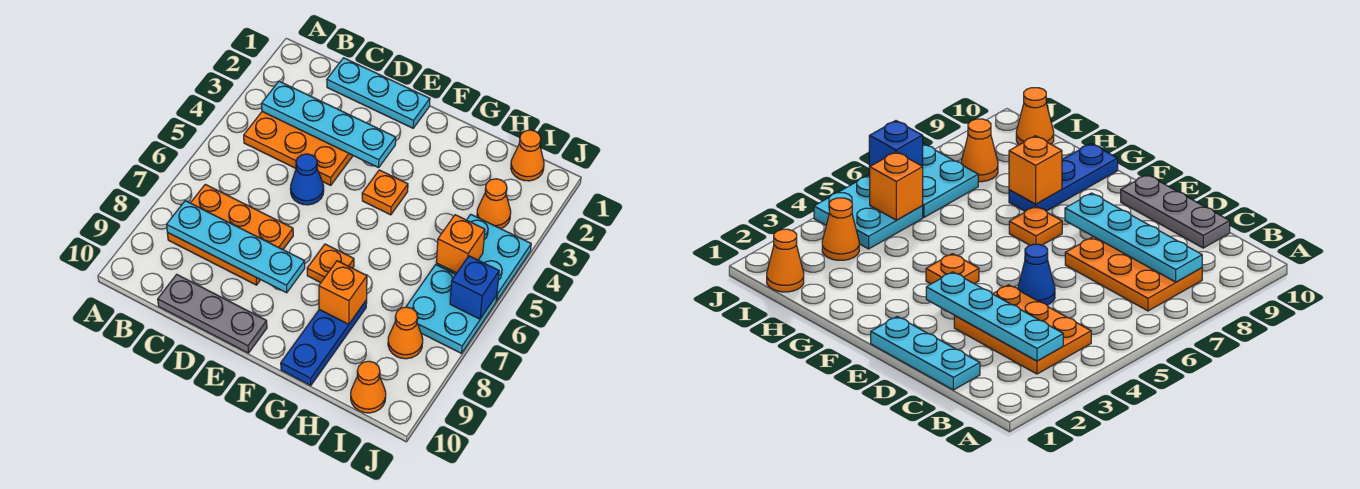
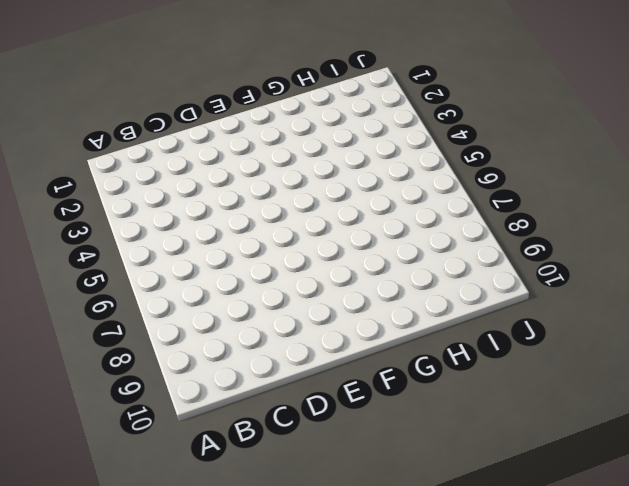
none -> orange 2x3 plate [244,112,353,185]
none -> orange 2x3 plate [167,184,293,285]
none -> cyan 1x3 plate [327,58,430,128]

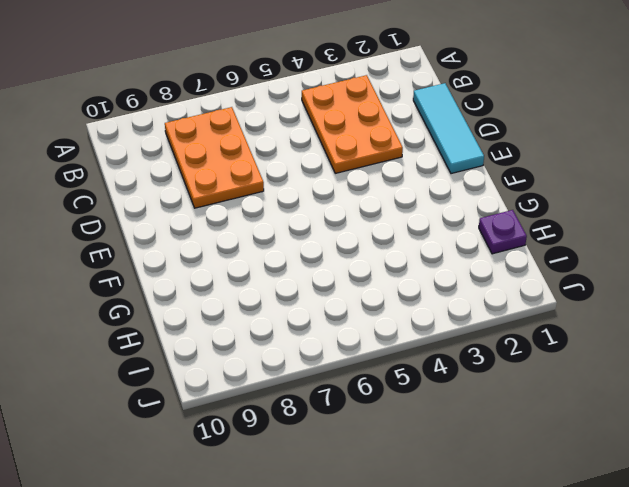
cyan 1x3 tile [413,83,484,174] -> cyan 1x3 plate [327,58,430,128]
purple 1x1 plate [479,210,527,254] -> none
none -> grey 1x3 plate [158,275,267,353]
none -> blue 1x1 cone [290,154,324,205]
none -> orange 1x1 plate [362,170,408,215]

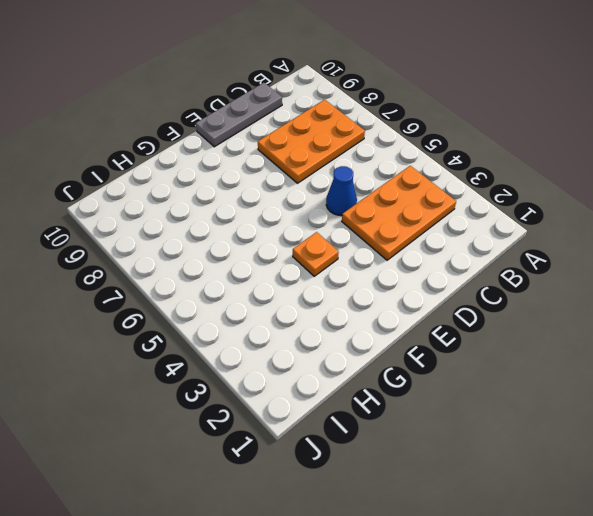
none -> cyan 1x3 plate [327,58,430,128]
none -> orange 1x1 plate [307,244,354,283]
none -> blue 1x3 plate [281,300,367,386]

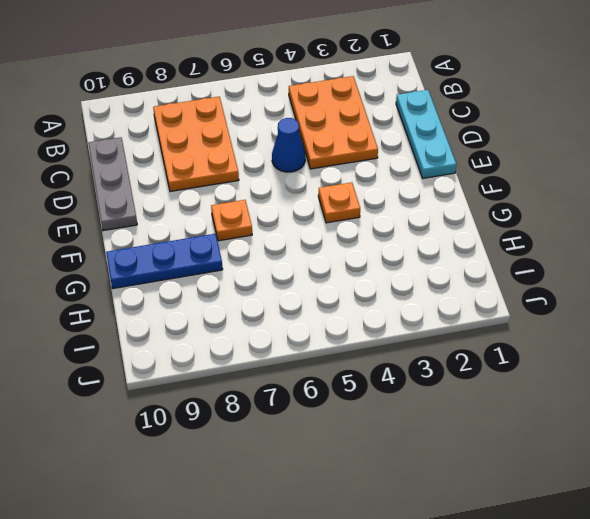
none -> orange 1x1 cone [511,130,544,181]
none -> orange 1x1 cone [477,179,511,229]
none -> cyan 2x2 plate [436,215,531,301]

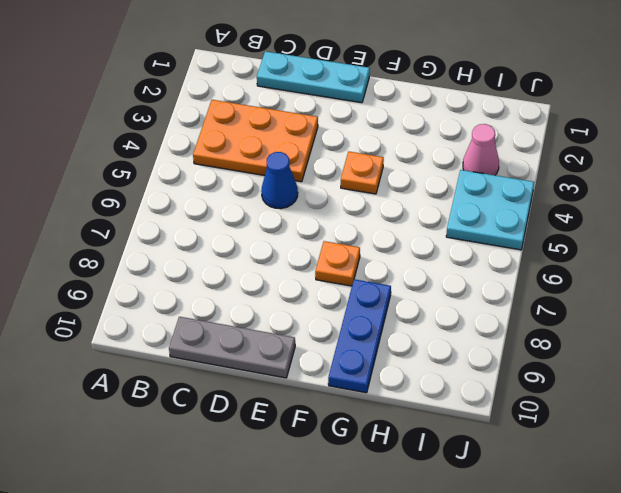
pink 1x1 cone [463,124,499,175] -> orange 1x1 cone [477,179,511,229]
none -> orange 2x3 plate [167,184,293,285]
none -> orange 1x1 cone [511,130,544,181]
none -> cyan 2x2 plate [406,265,497,353]

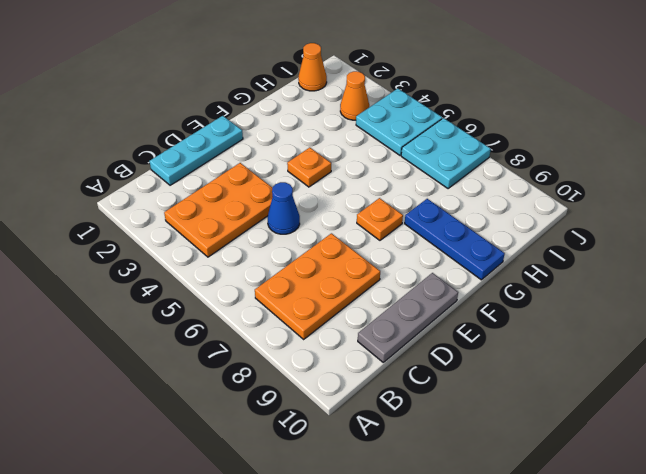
none -> orange 1x1 cone [388,307,423,359]
none -> orange 1x1 cone [351,361,386,413]
none -> cyan 1x4 plate [262,81,396,168]

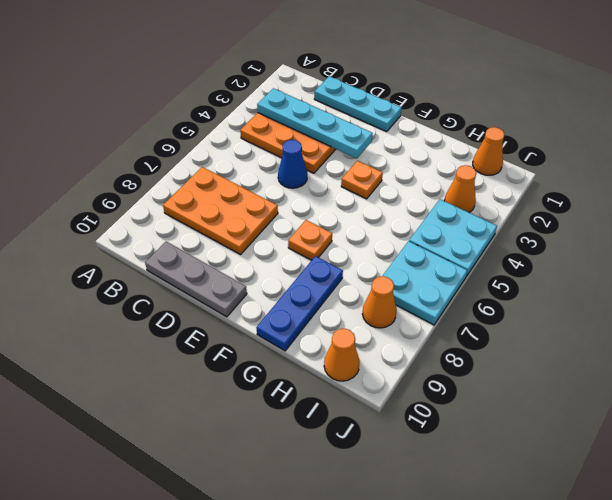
none -> cyan 1x4 plate [167,201,305,293]
none -> orange 1x1 brick [319,261,367,324]
none -> orange 1x1 brick [436,215,485,273]

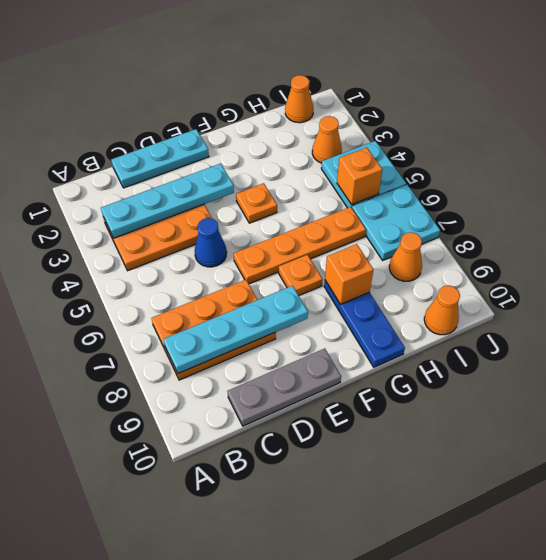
orange 1x4 plate [234,207,366,284] -> none
none -> blue 1x1 brick [450,256,499,319]

